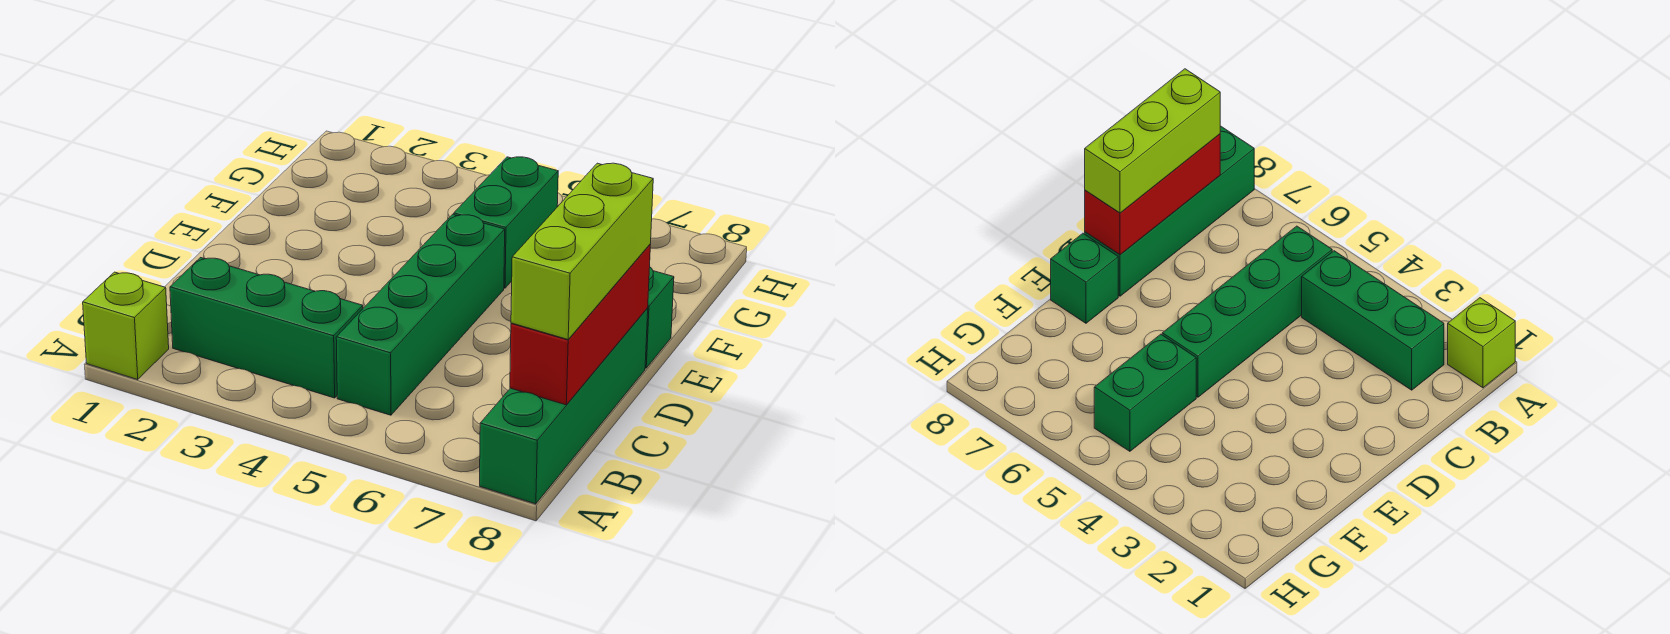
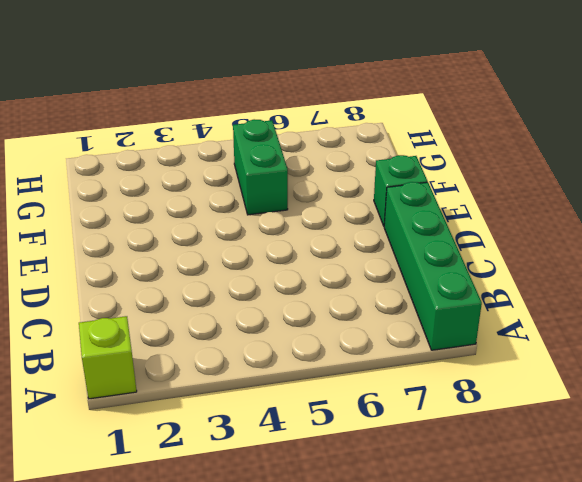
none -> green 1x3 brick [170,258,363,398]
none -> green 1x4 brick [336,214,505,415]

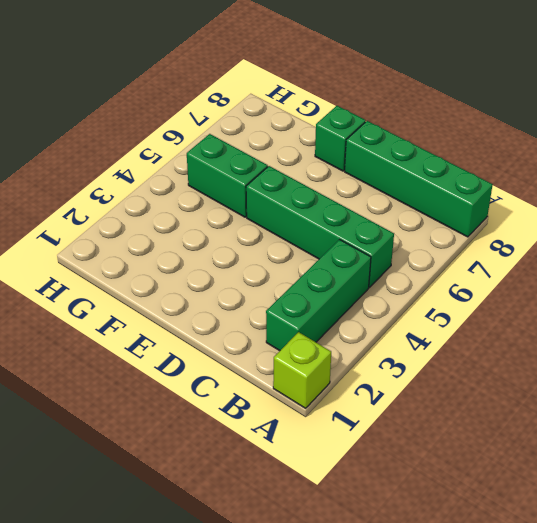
none -> red 1x3 brick [510,244,651,405]
none -> lime 1x3 brick [511,163,653,339]

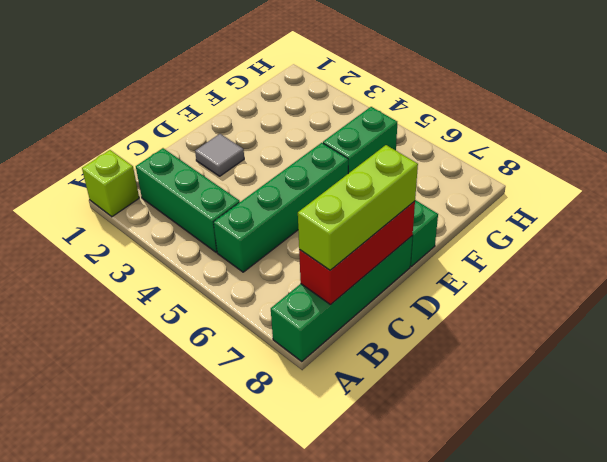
grey 1x1 tile [195,134,244,176] -> none

